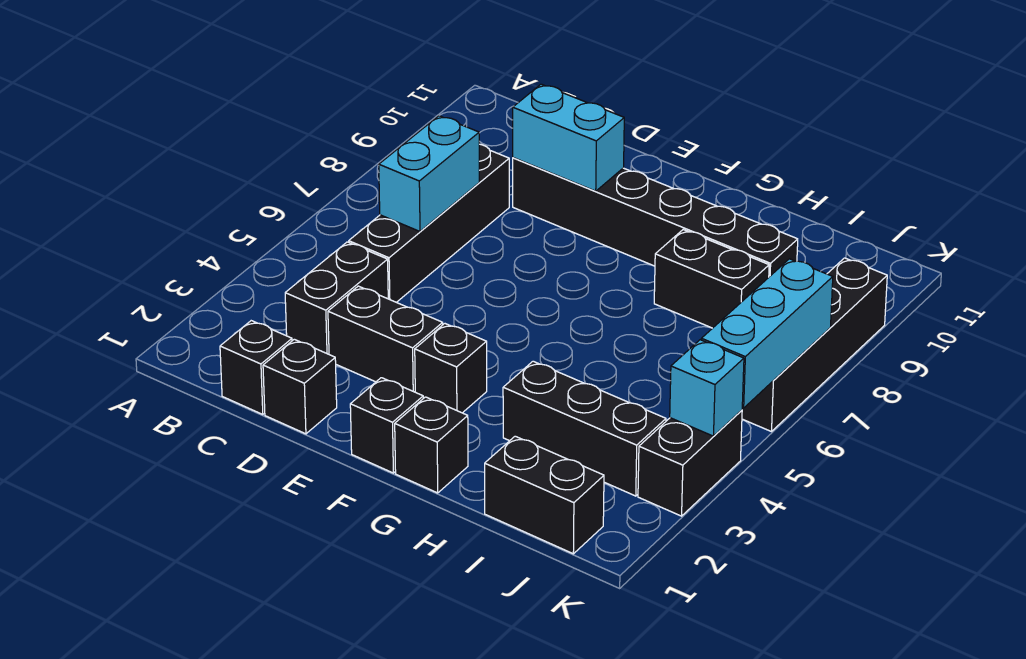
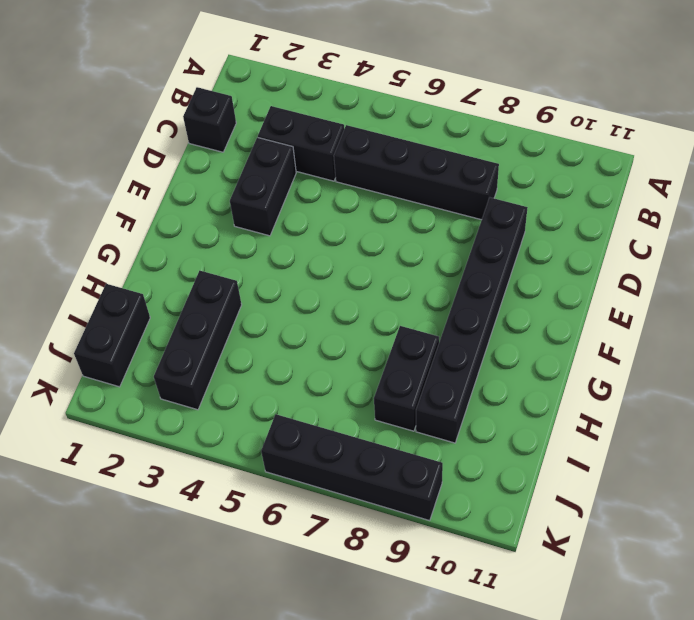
none -> black 1x1 brick [263,339,337,434]
none -> black 1x1 brick [350,378,423,473]
none -> black 1x1 brick [415,324,487,413]

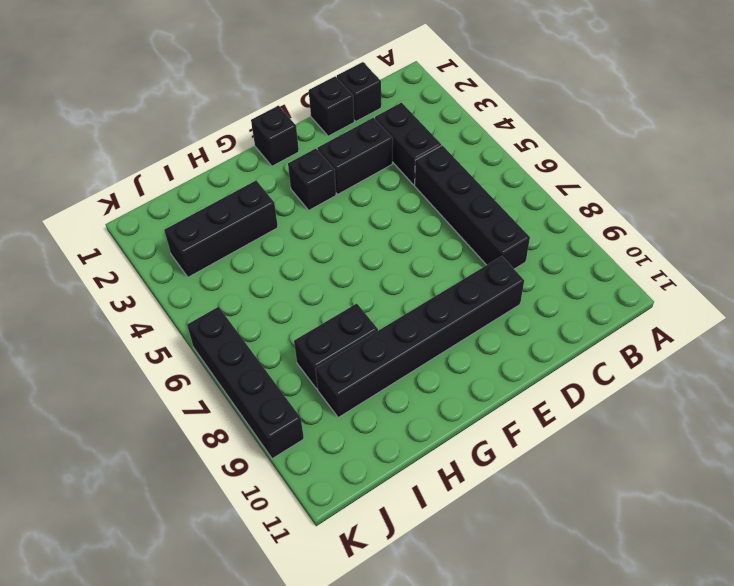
none -> black 1x1 brick [395,397,468,493]
none -> black 1x2 brick [485,436,604,554]
none -> black 1x2 brick [638,410,742,516]

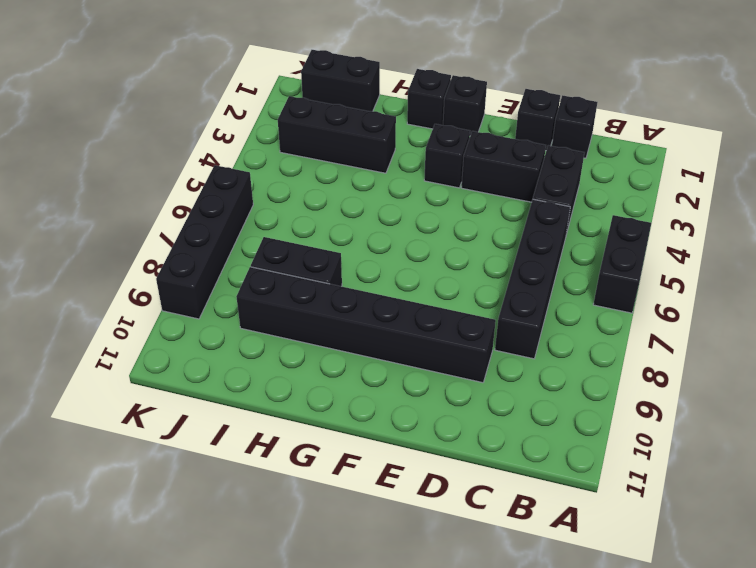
black 1x2 brick [593,215,651,313] -> black 1x2 brick moved to [638,410,742,516]
none -> cyan 1x2 brick [379,116,479,231]
none -> cyan 1x2 brick [513,84,624,191]
none -> cyan 1x1 brick [670,340,744,436]

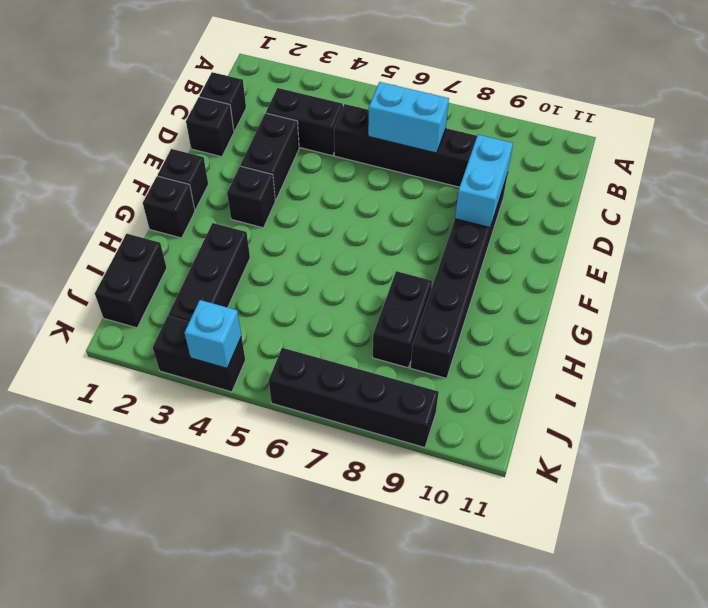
none -> cyan 1x3 brick [701,259,833,408]

